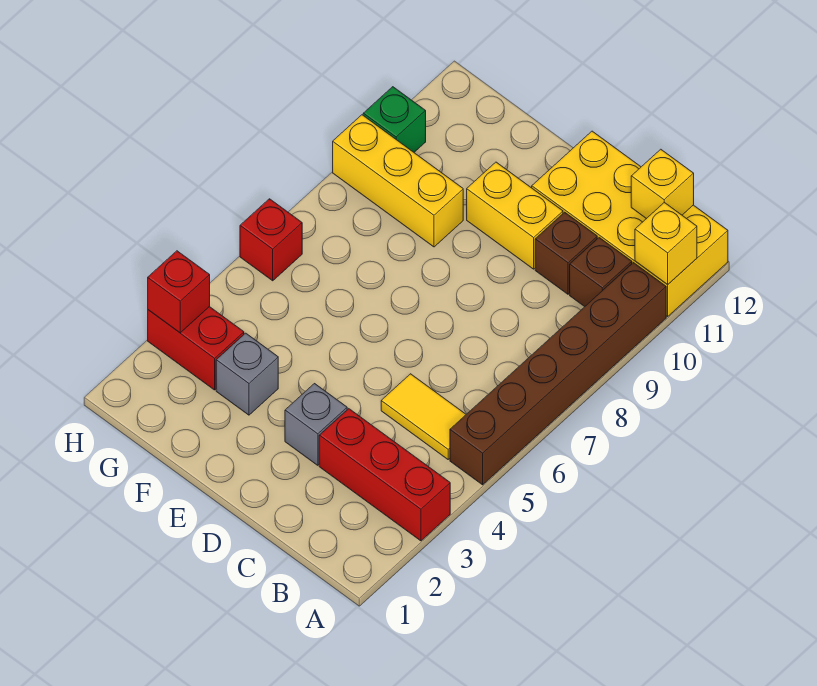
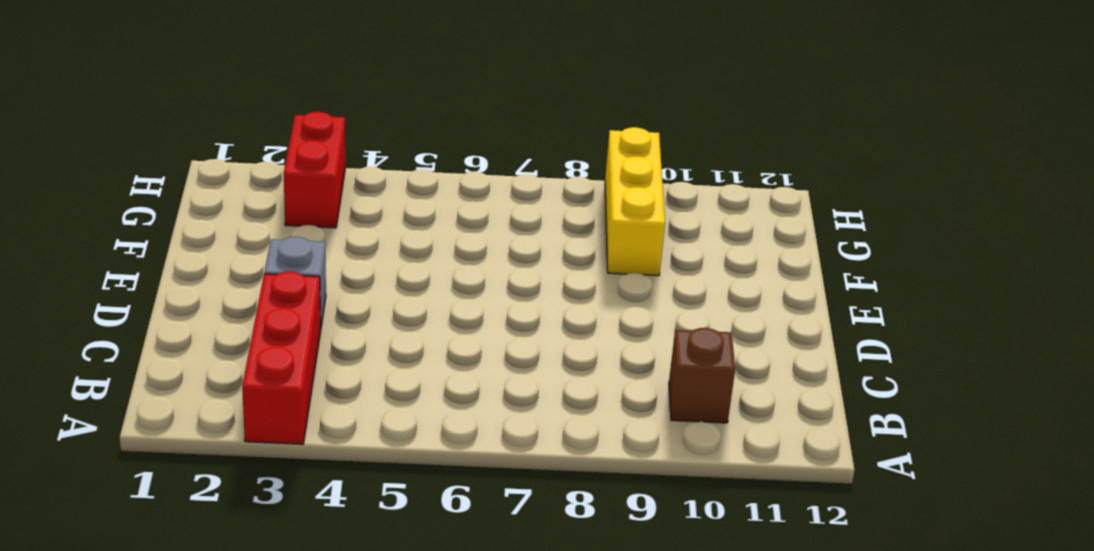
none -> brown 1x6 brick [450,263,666,485]
none -> yellow 2x4 brick [532,131,728,316]
none -> yellow 1x2 tile [381,374,466,459]

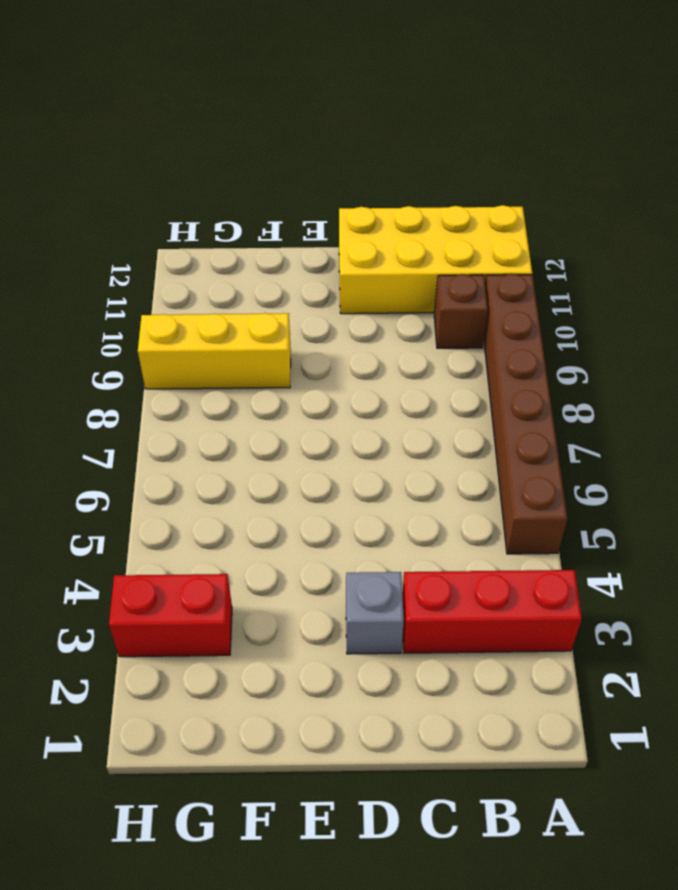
none -> yellow 1x2 tile [381,374,466,459]
none -> brown 1x1 brick [535,212,597,294]
none -> yellow 1x2 brick [467,162,563,269]

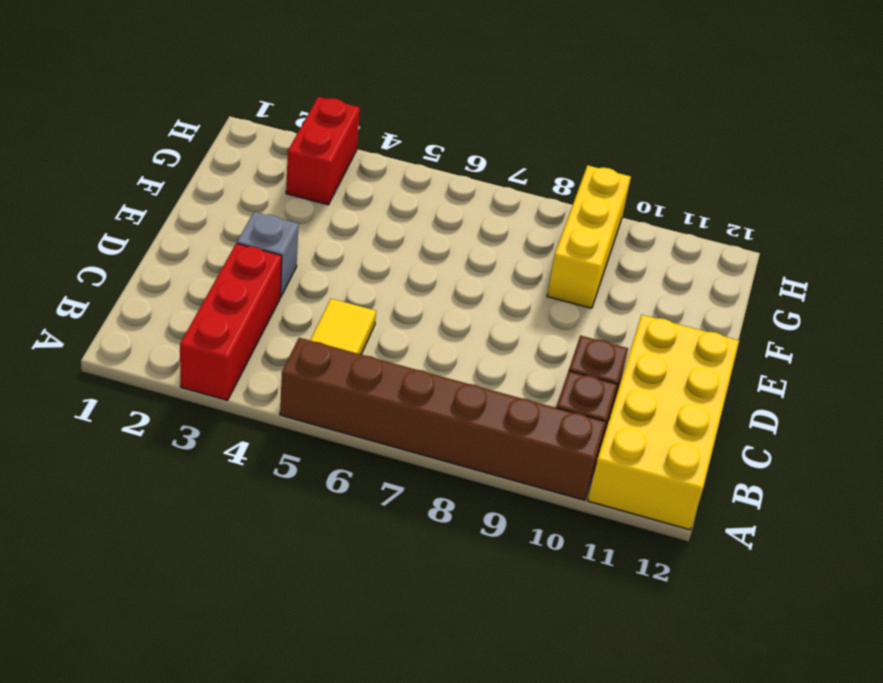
none -> yellow 1x2 brick [467,162,563,269]
none -> grey 1x1 brick [216,333,278,415]
none -> red 1x1 brick [240,199,302,281]

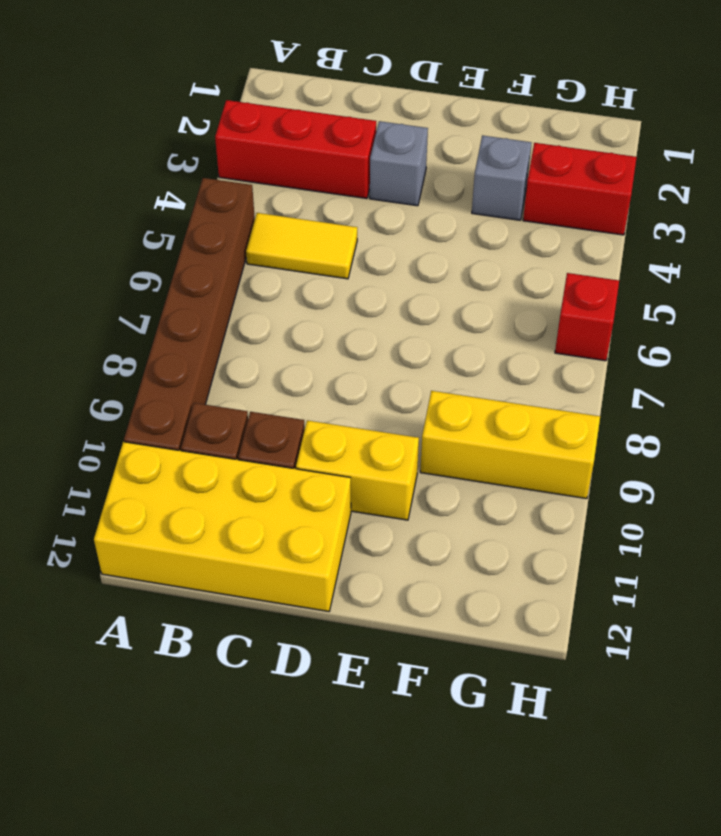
none -> green 1x1 brick [363,87,426,152]
none -> yellow 1x1 brick [635,202,697,285]
none -> yellow 1x1 brick [631,149,694,219]

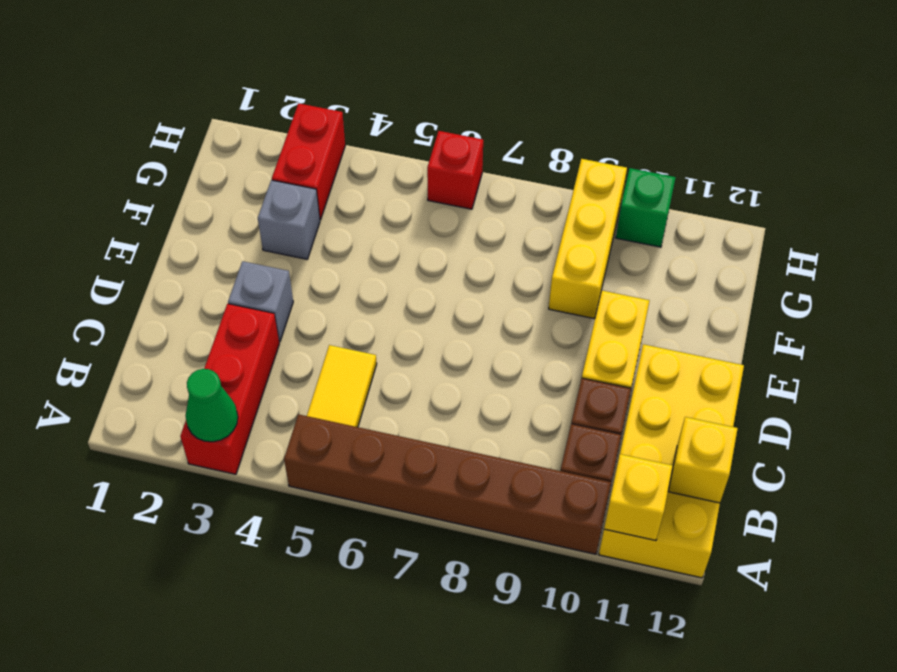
green 1x1 cone [185,369,238,442] -> none
none -> red 1x1 brick [148,251,210,333]

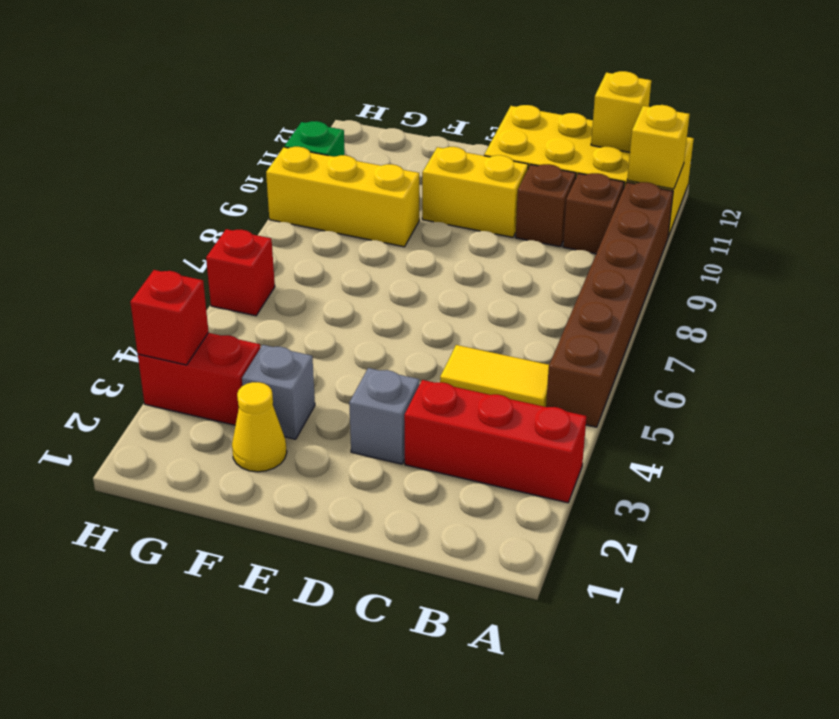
yellow 1x1 cone [232,382,287,472] -> none

